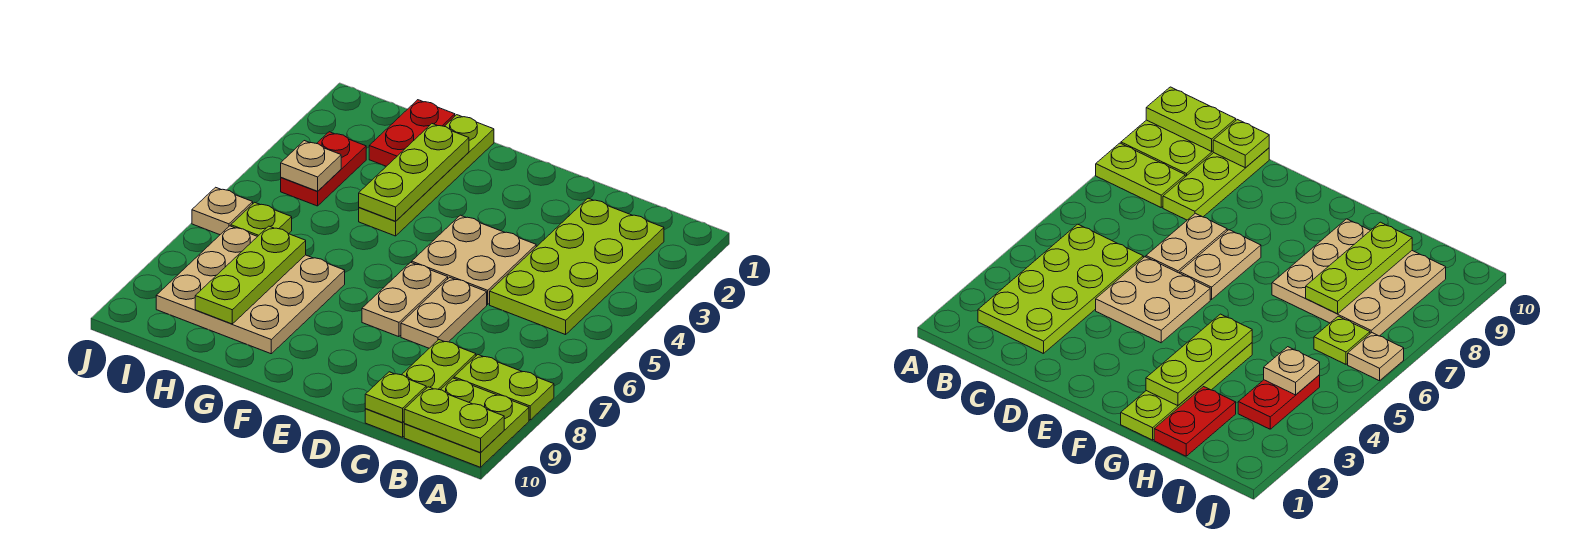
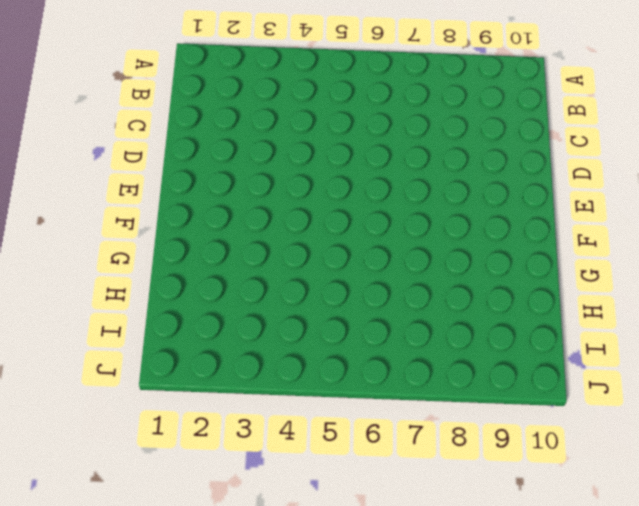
none -> lime 1x2 plate [454,355,554,420]
none -> lime 2x2 plate [404,378,529,467]
none -> lime 2x4 plate [490,198,664,335]

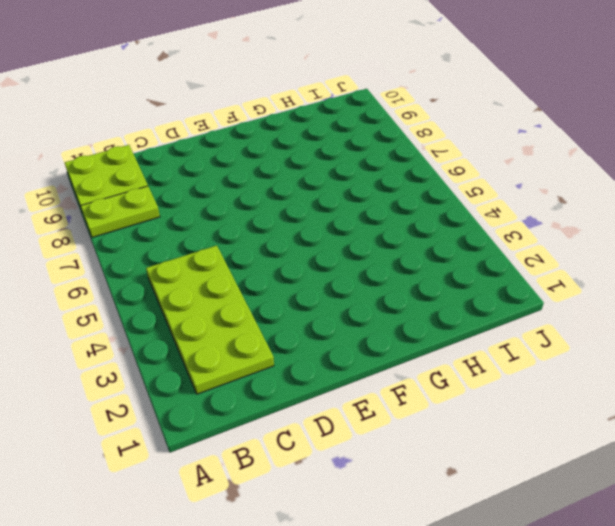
none -> lime 1x3 plate [365,340,476,437]
none -> tan 2x2 plate [412,215,536,305]
none -> tan 1x2 plate [401,277,487,348]

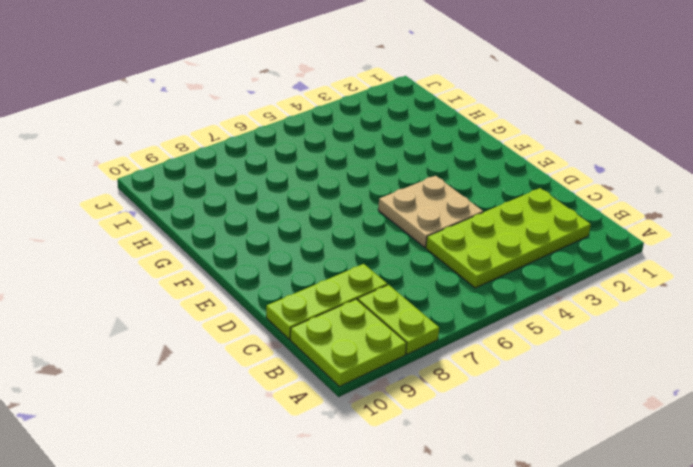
none -> tan 1x2 plate [401,277,487,348]
none -> tan 1x2 plate [362,262,448,337]
none -> lime 1x4 plate [359,115,494,236]

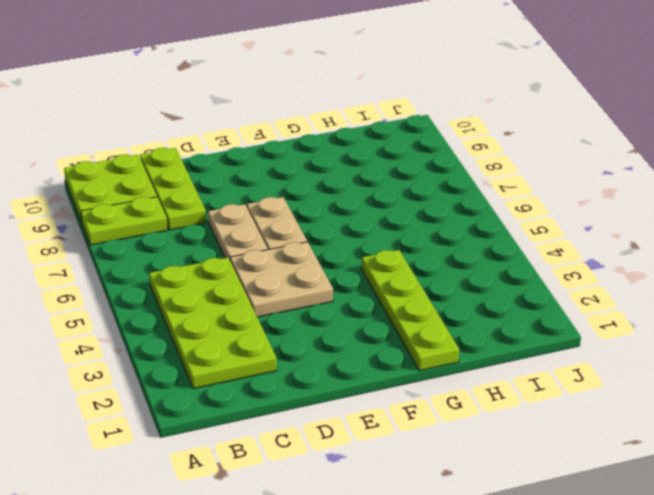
none -> tan 3x3 plate [156,226,345,354]
none -> red 1x2 plate [369,100,455,166]
none -> red 1x2 plate [281,132,366,206]

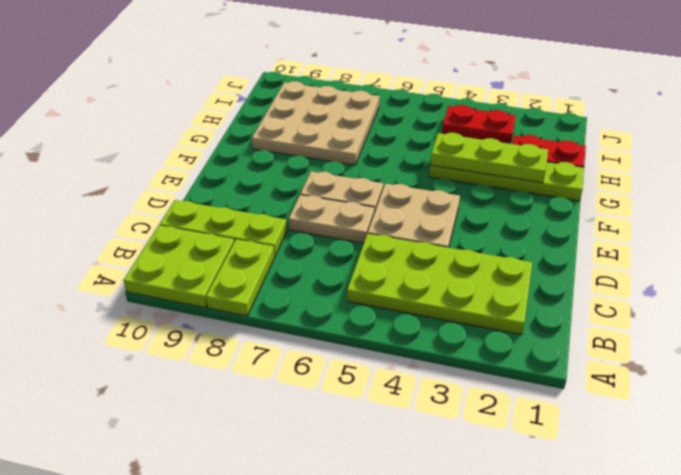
none -> lime 1x1 plate [231,202,292,237]
none -> tan 1x1 plate [192,187,253,235]
none -> lime 1x2 plate [404,387,504,453]

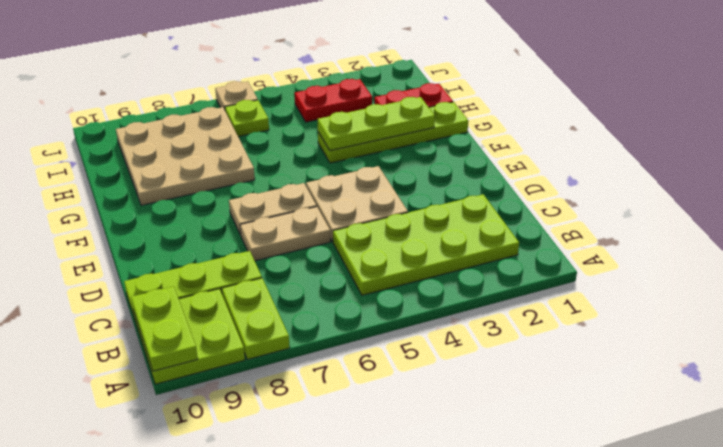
none -> lime 1x1 plate [365,372,426,423]
none -> lime 1x3 plate [195,226,306,324]
none -> tan 1x1 plate [281,141,341,191]

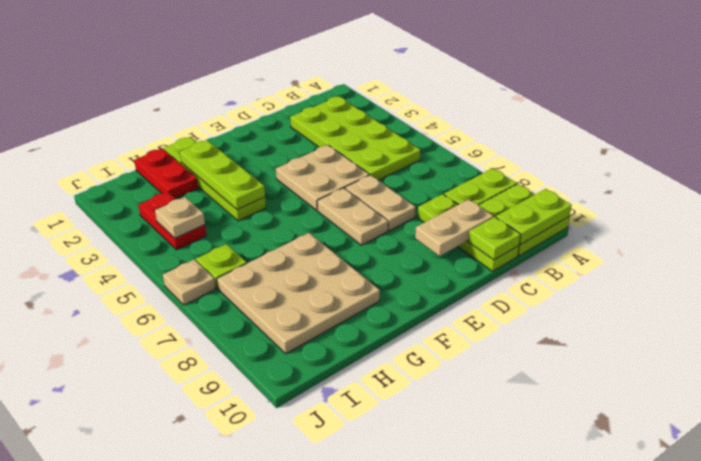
tan 1x2 plate [415,199,493,256] -> none
none -> lime 1x3 plate [195,226,306,324]

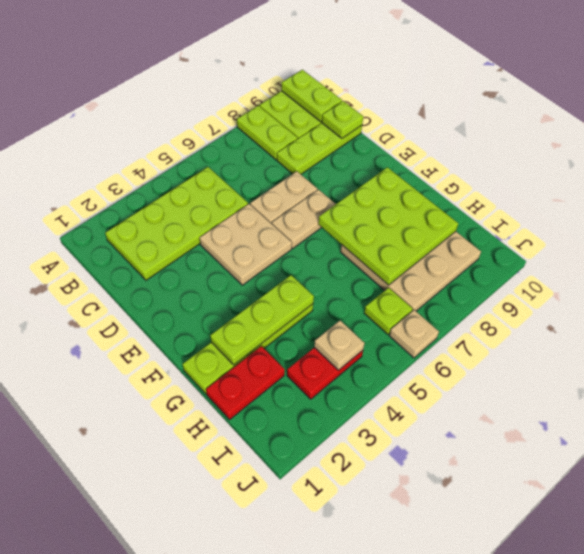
lime 3x3 plate [318,167,458,285] -> lime 1x3 plate [195,226,306,324]

